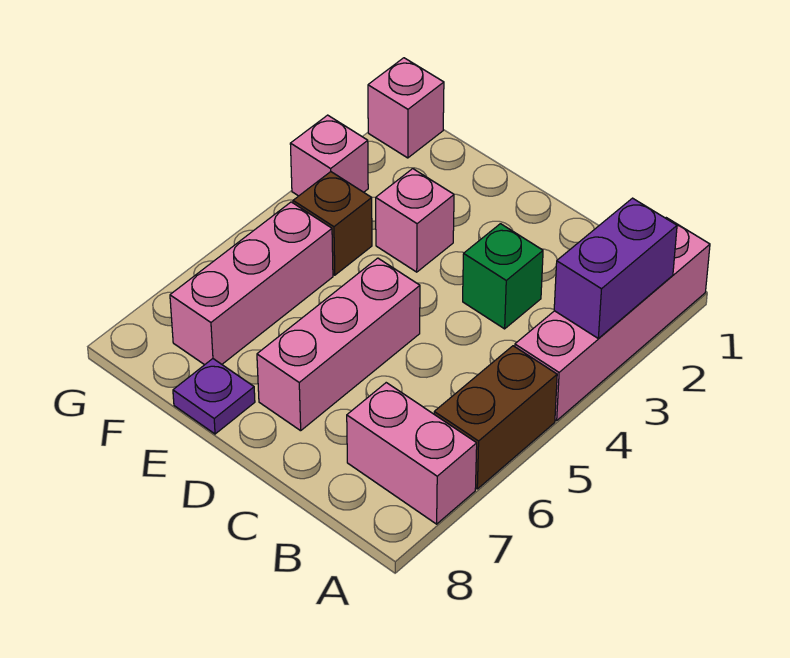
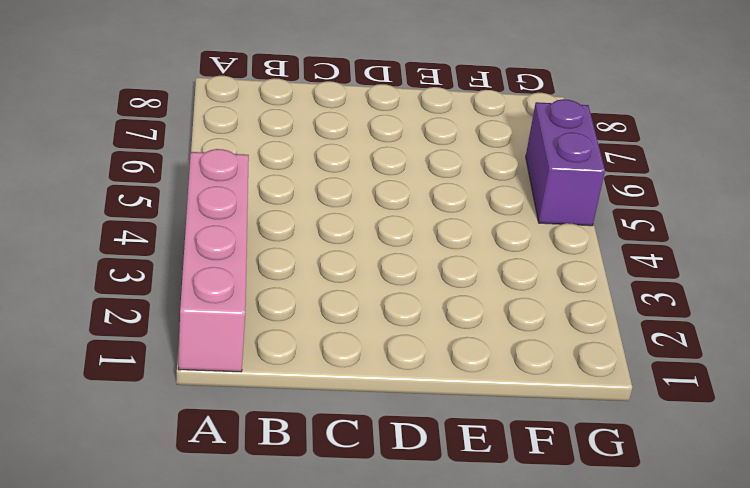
purple 1x2 brick [526,99,605,226] -> purple 1x2 brick moved to [554,198,677,339]
none -> brown 1x2 brick [434,346,557,489]
none -> pink 1x2 brick [347,383,477,524]
none -> green 1x1 brick [463,224,543,329]

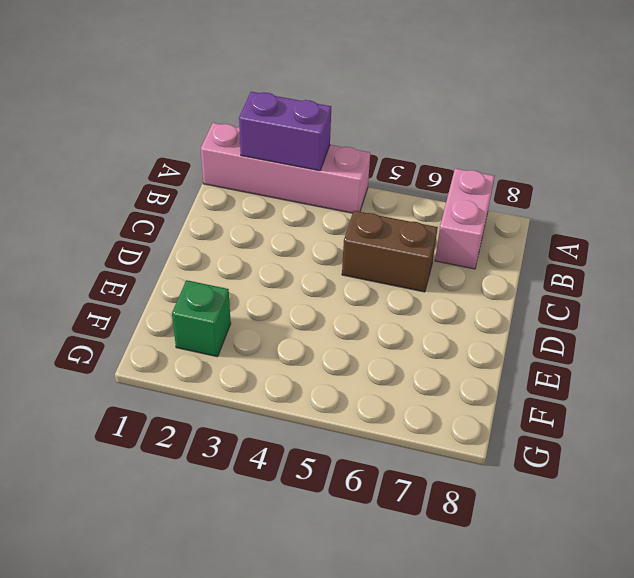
brown 1x2 brick [342,211,438,292] -> brown 1x2 brick moved to [434,346,557,489]
green 1x1 brick [172,280,231,357] -> green 1x1 brick moved to [463,224,543,329]
none -> pink 1x3 brick [257,258,420,431]
none -> pink 1x1 brick [376,169,454,272]
none -> purple 1x1 plate [173,359,255,434]

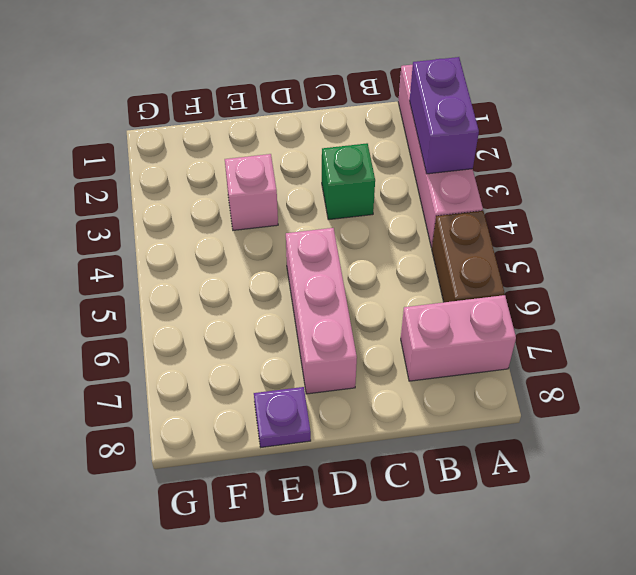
none -> brown 1x1 brick [293,172,372,275]
none -> pink 1x3 brick [170,202,333,365]
none -> pink 1x1 brick [368,58,444,158]

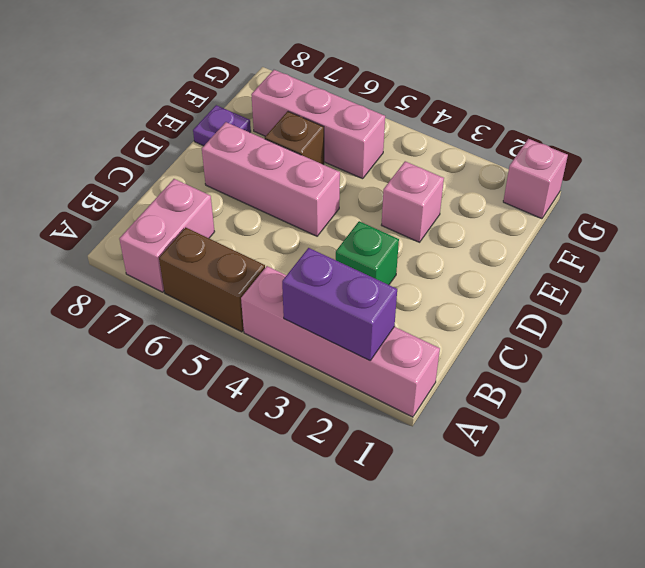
brown 1x1 brick [265,111,324,164] -> brown 1x1 brick moved to [293,172,372,275]
none -> pink 1x1 brick [290,115,368,196]

